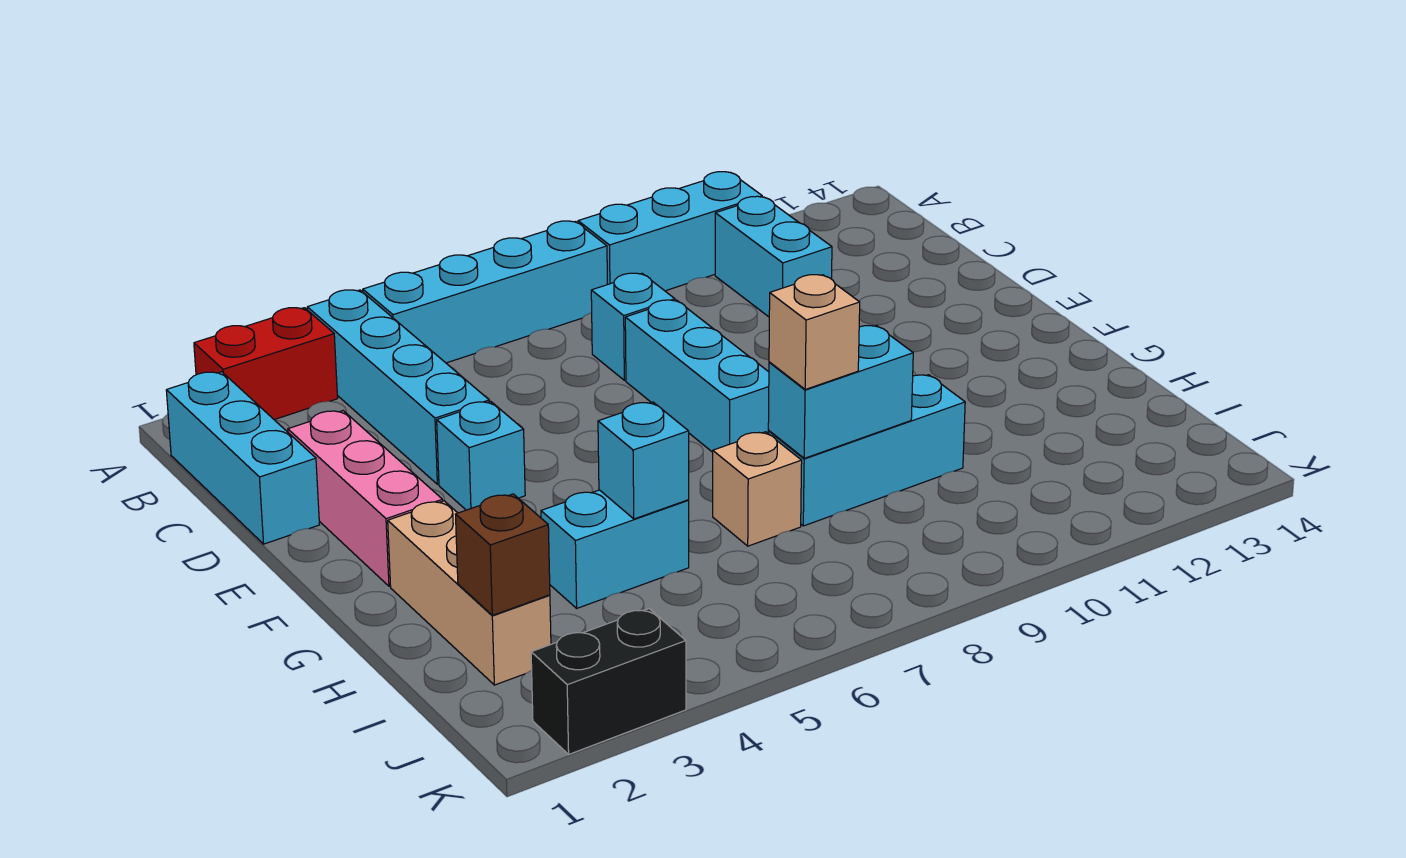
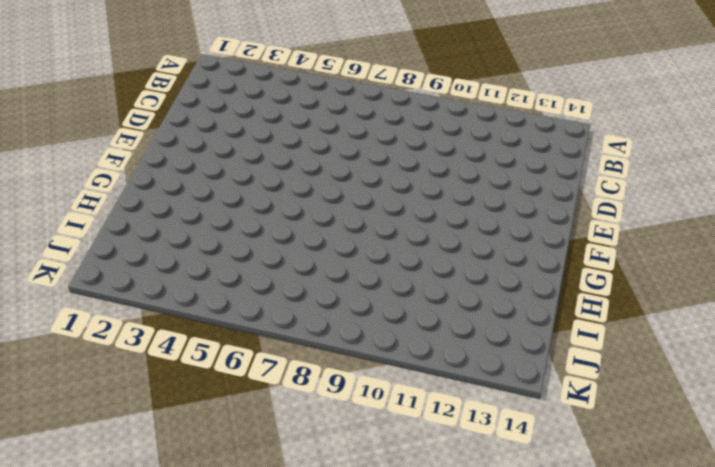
none -> red 1x2 brick [194,308,338,420]
none -> cyan 1x4 brick [307,290,489,484]
none -> cyan 1x4 brick [363,221,607,363]

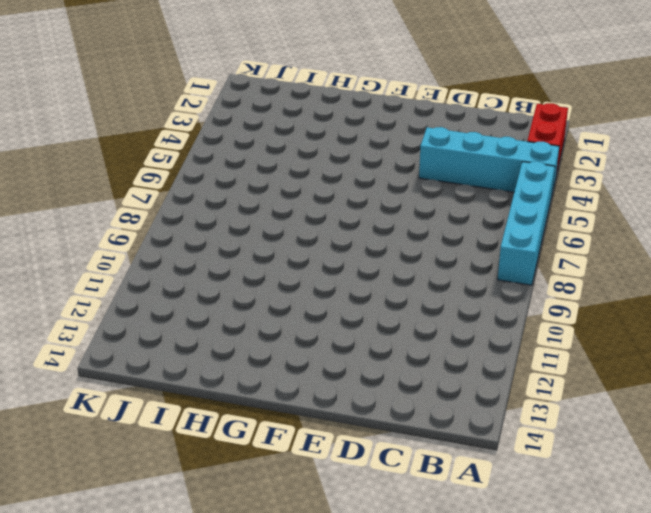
none -> cyan 1x3 brick [578,172,762,291]
none -> cyan 1x3 brick [166,372,319,544]
none -> cyan 1x2 brick [715,196,832,317]

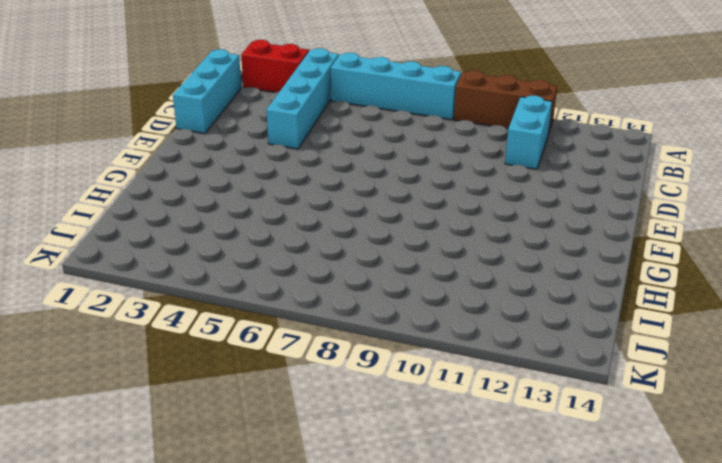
brown 1x3 brick [454,70,557,134] -> cyan 1x3 brick [578,172,762,291]
none -> cyan 1x1 brick [591,273,675,380]
none -> pink 1x3 brick [288,411,443,586]
none -> cyan 1x3 brick [625,300,769,452]

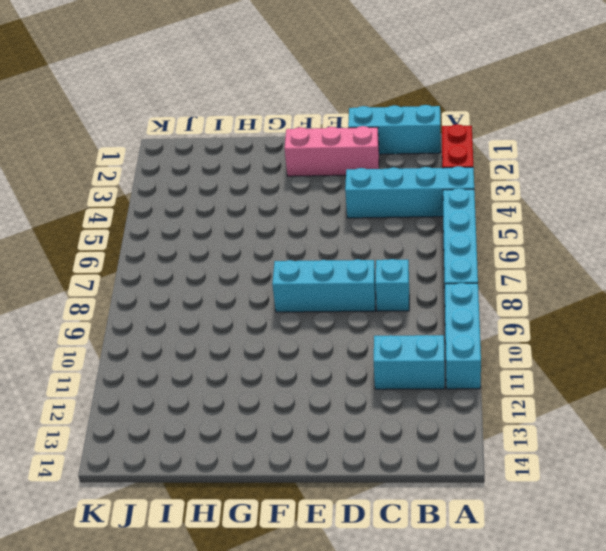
none -> cyan 1x1 brick [437,402,525,510]
none -> tan 1x3 brick [388,501,551,685]
none -> cyan 1x2 brick [541,490,689,608]

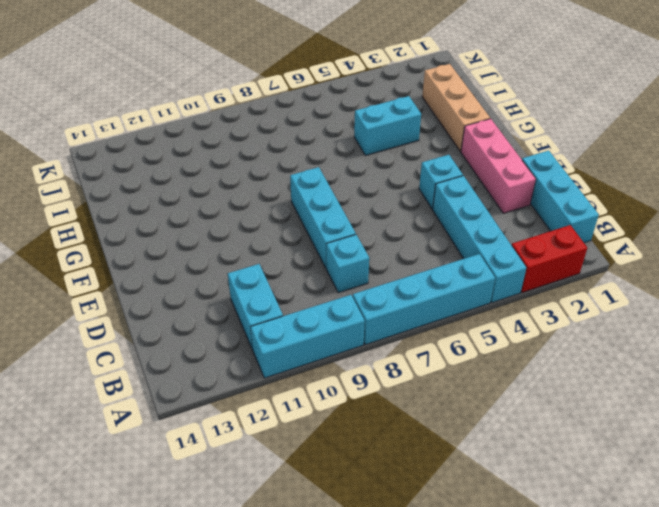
none -> tan 1x1 brick [713,432,802,546]
none -> cyan 1x3 brick [768,375,965,526]
none -> black 1x2 brick [531,609,686,754]

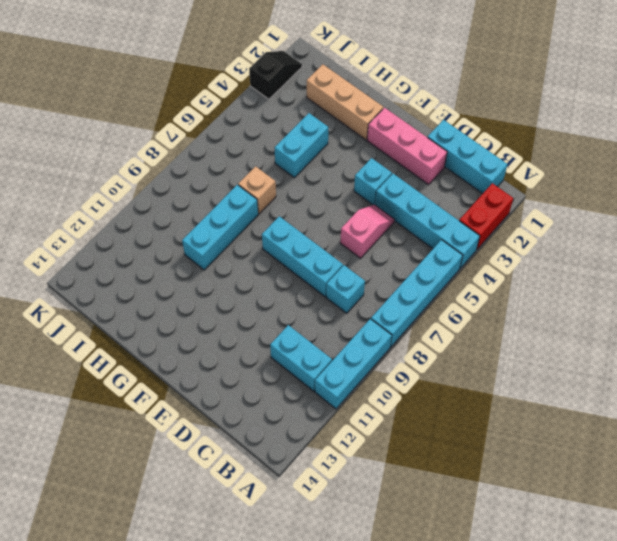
pink 1x2 slope [340,205,395,258] -> none
black 1x2 slope [249,51,302,99] -> black 1x2 brick [531,609,686,754]
none -> cyan 1x1 brick [598,402,689,519]
none -> cyan 1x2 brick [768,326,913,458]
none -> brown 1x1 brick [455,494,550,615]

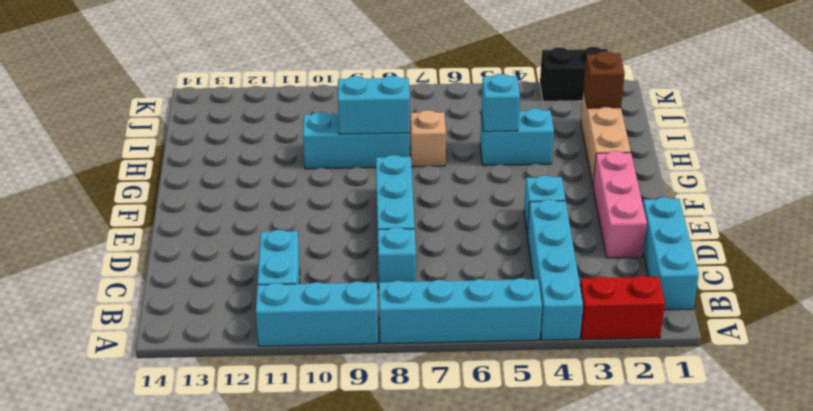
none -> tan 1x1 brick [769,275,860,389]

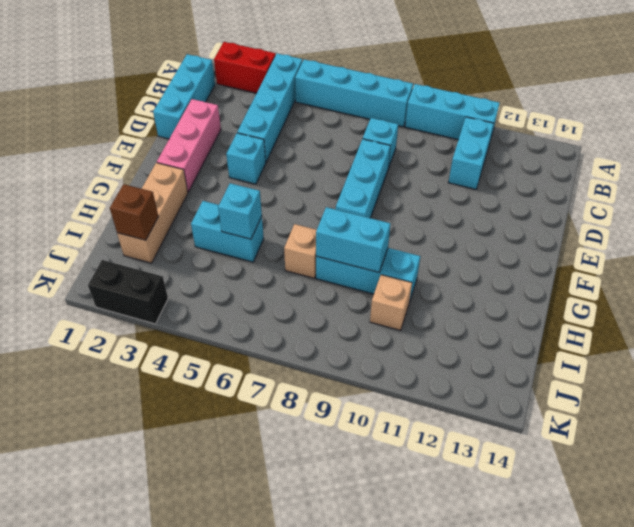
tan 1x1 brick [370,275,412,331] -> tan 1x1 brick moved to [769,275,860,389]

